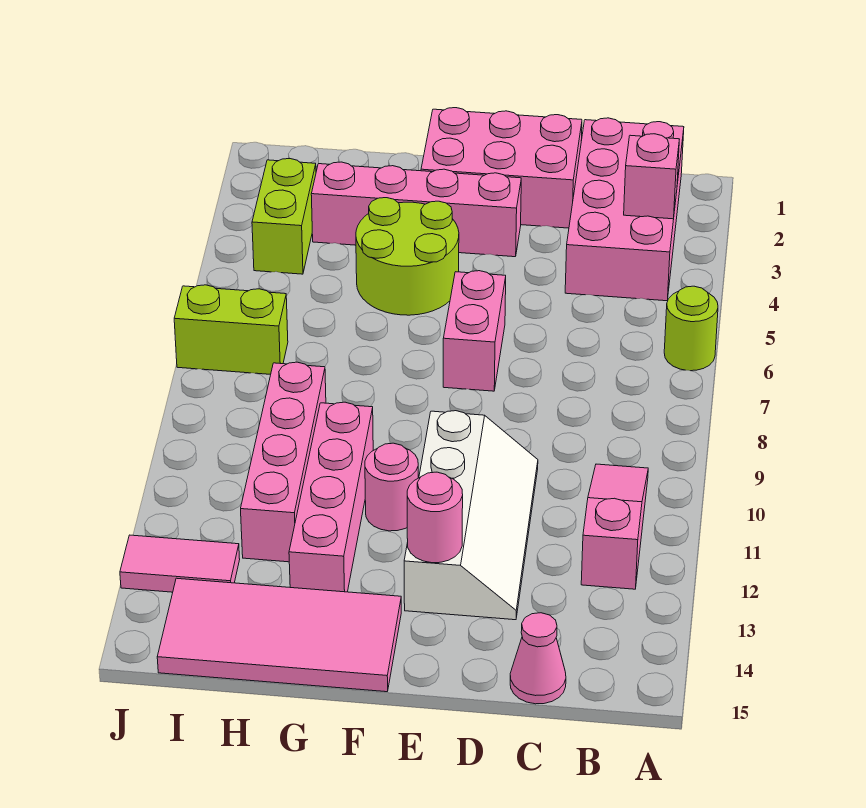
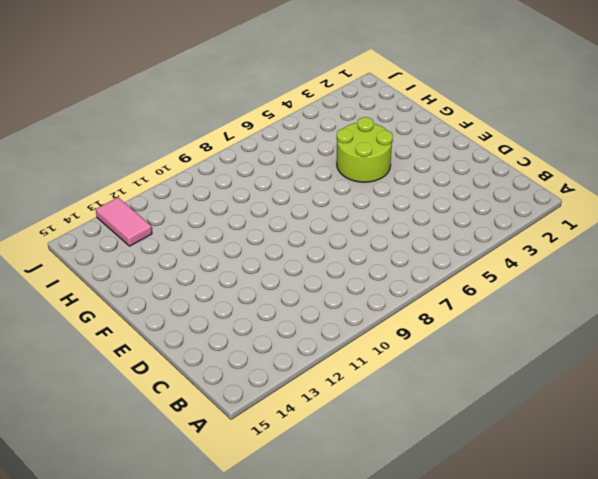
none -> lime 1x1 round brick [664,286,718,371]
none -> pink 2x4 brick [565,118,684,301]
none -> pink 1x3 slope [581,464,648,589]

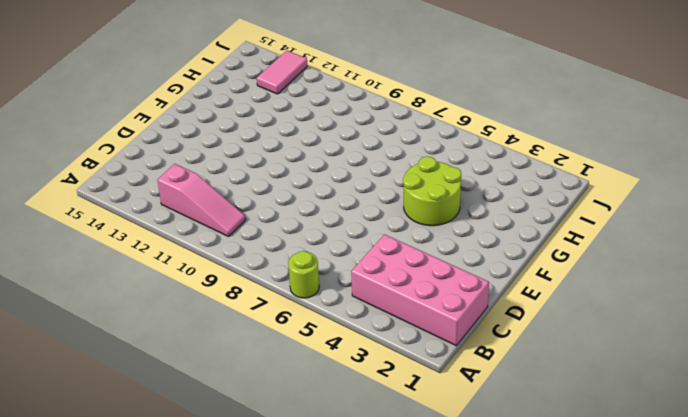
none -> pink 1x1 cone [510,613,566,704]
none -> pink 2x3 brick [421,108,582,228]
none -> white 2x4 slope [404,411,538,620]

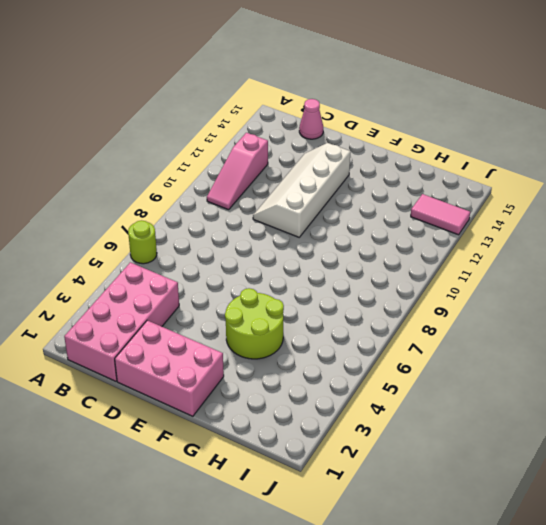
none -> pink 1x4 brick [311,162,521,257]
none -> pink 1x2 brick [443,271,506,391]
none -> pink 1x1 round brick [365,443,418,531]

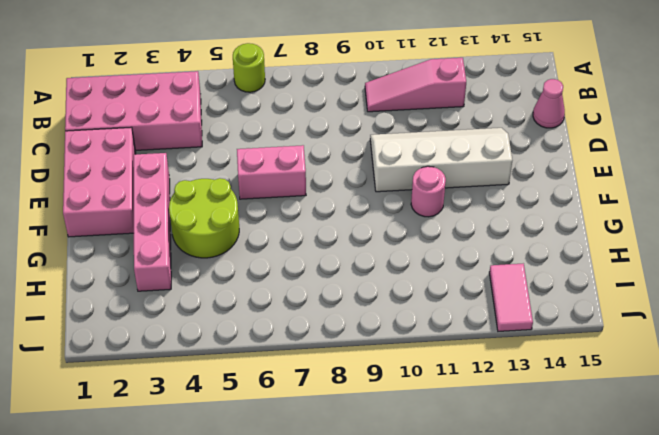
none -> pink 2x4 tile [157,578,401,692]
none -> pink 1x4 brick [289,402,373,592]
none -> pink 1x4 brick [241,362,326,562]

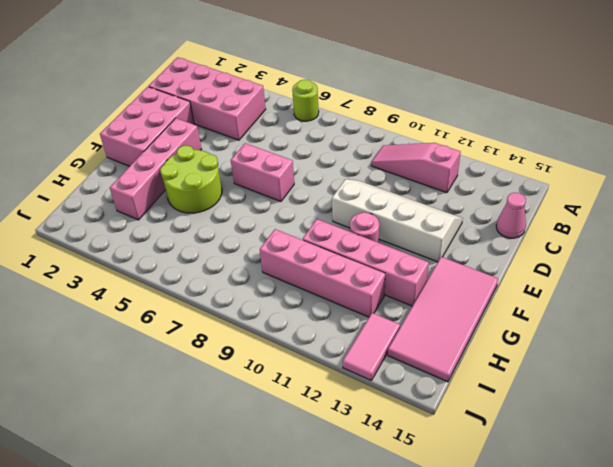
none -> lime 1x2 brick [252,158,316,274]
none -> lime 1x2 brick [174,285,288,374]
none -> pink 1x1 brick [624,134,679,219]

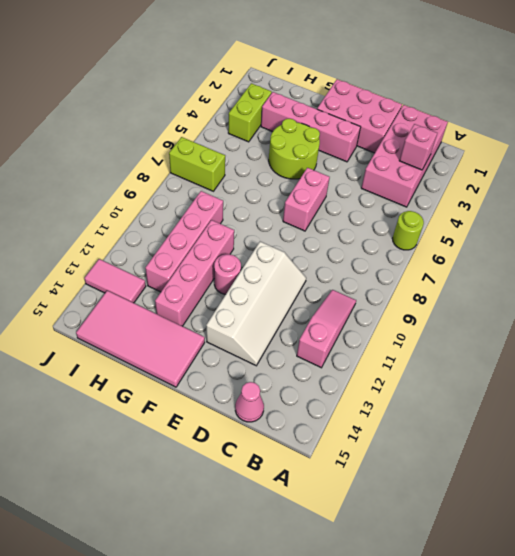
none -> pink 1x1 round brick [407,472,463,563]

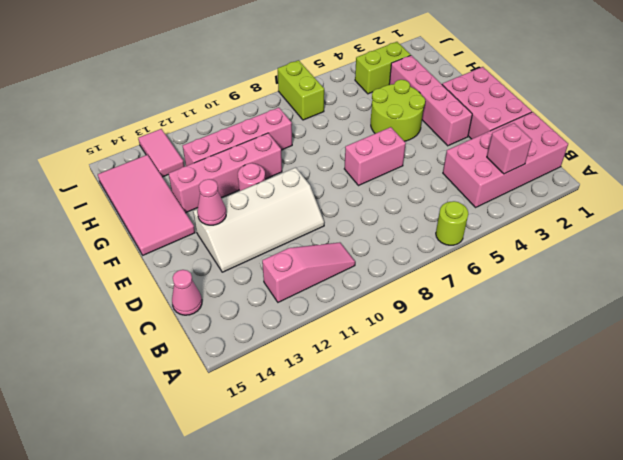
pink 1x1 cone [197,179,226,225] -> pink 1x1 round brick [407,472,463,563]

